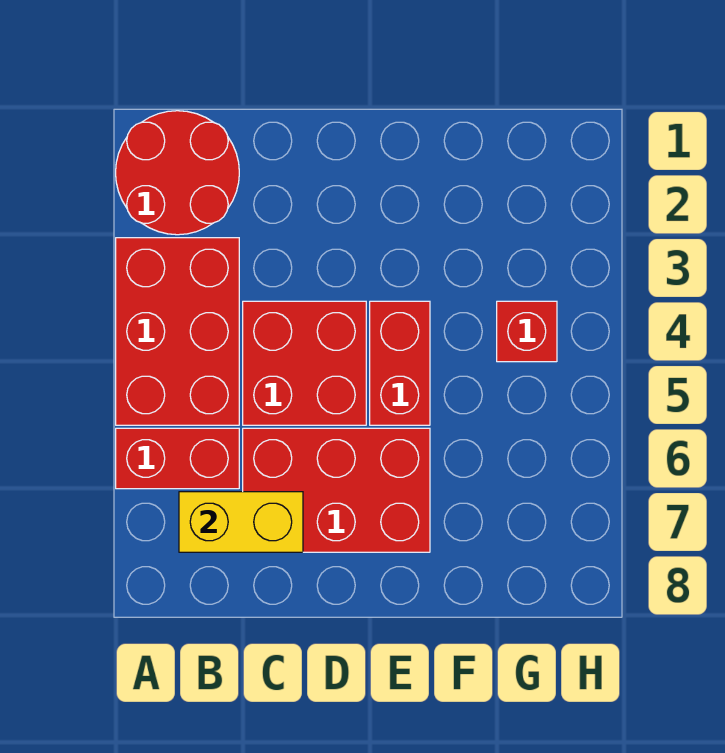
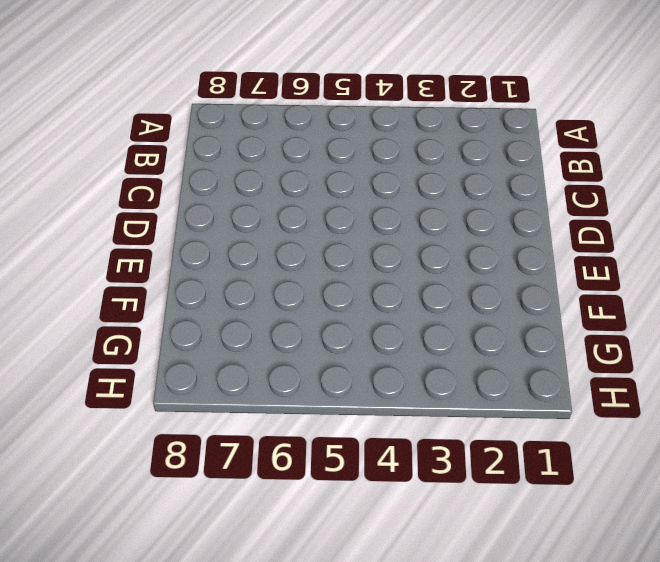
none -> red 2x2 round brick [116,111,239,235]
none -> red 2x3 brick [116,238,239,425]

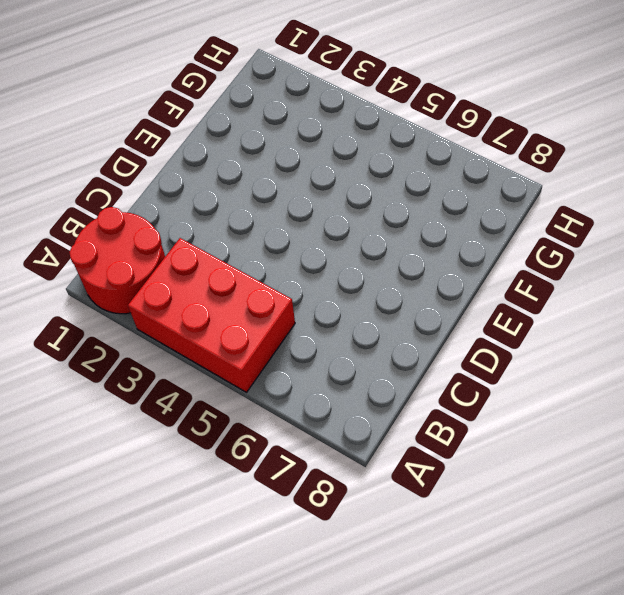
none -> red 1x2 brick [116,428,239,489]
none -> red 2x2 brick [243,301,366,425]

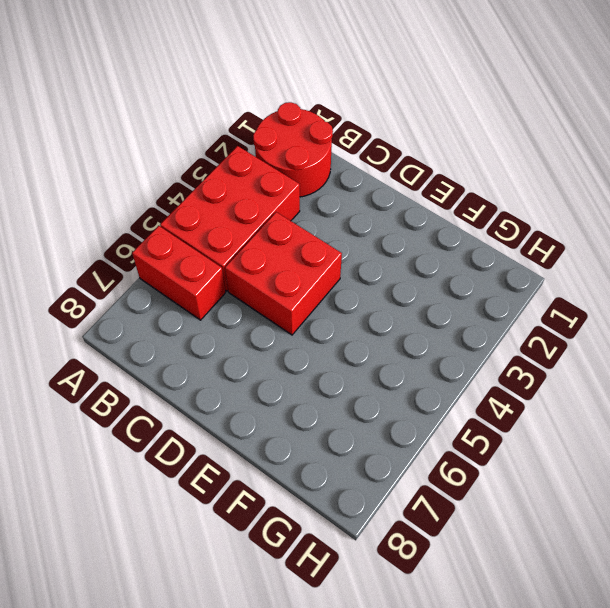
none -> red 2x3 brick [243,428,430,552]
none -> red 1x2 brick [370,301,430,425]

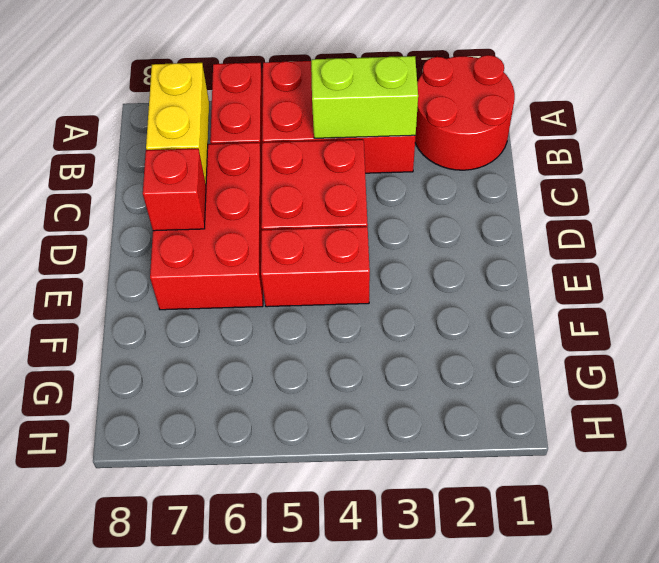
lime 1x2 brick [311,56,418,138] -> none
red 1x1 brick [143,149,206,231] -> red 1x1 brick moved to [497,301,557,362]

